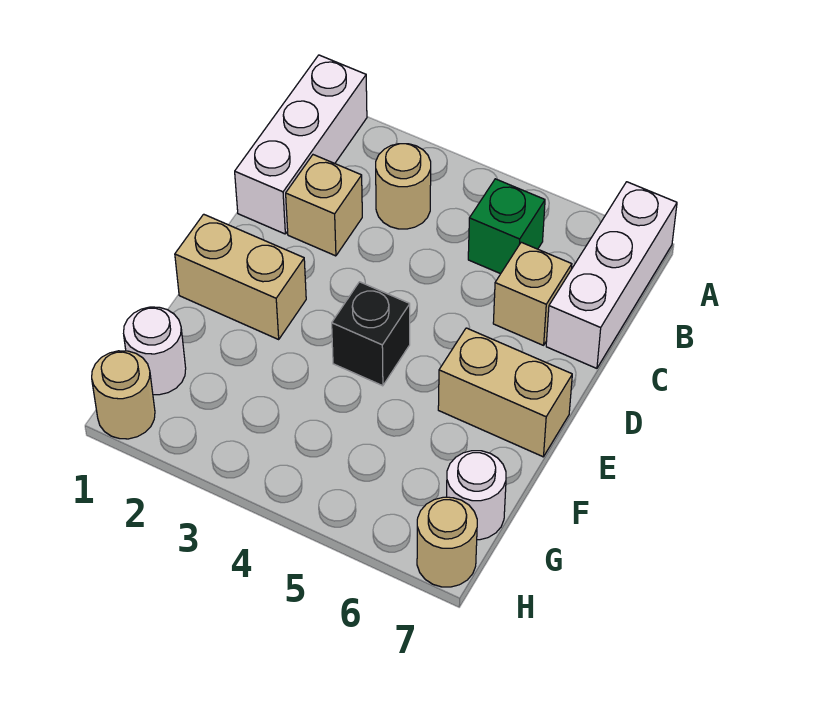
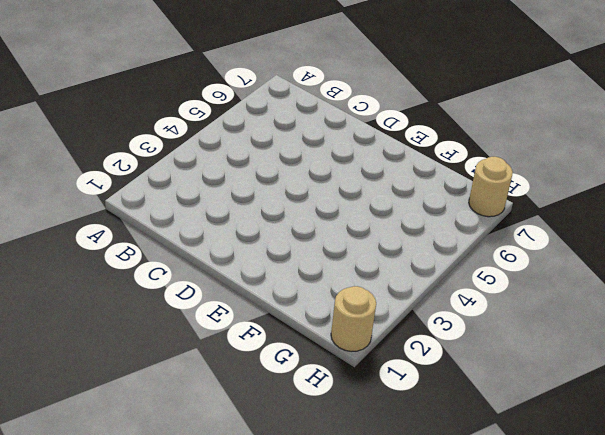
none -> white 1x3 brick [235,55,367,234]
none -> white 1x3 brick [546,182,677,368]
none -> tan 1x1 round brick [376,144,431,229]

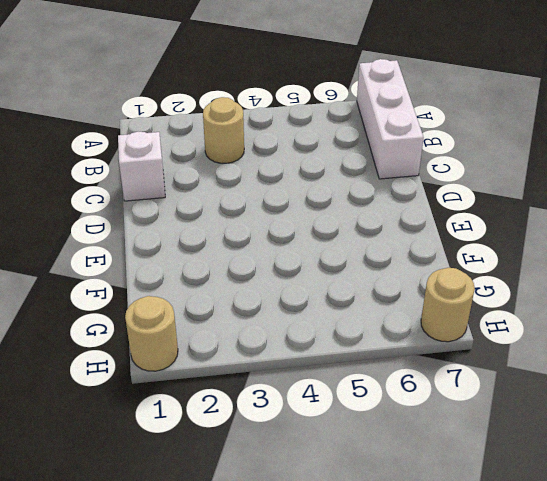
white 1x1 brick [118,132,165,201] -> white 1x3 brick [235,55,367,234]
none -> green 1x1 brick [468,179,545,274]
none -> tan 1x1 brick [286,155,362,256]
none -> tan 1x1 brick [493,242,572,345]

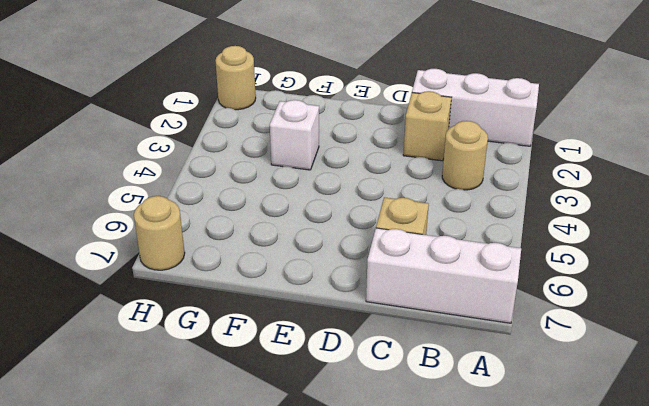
white 1x1 brick [270,100,319,170] -> none
none -> green 1x1 brick [468,179,545,274]
none -> tan 1x2 brick [175,214,306,339]
none -> black 1x1 brick [332,282,410,386]

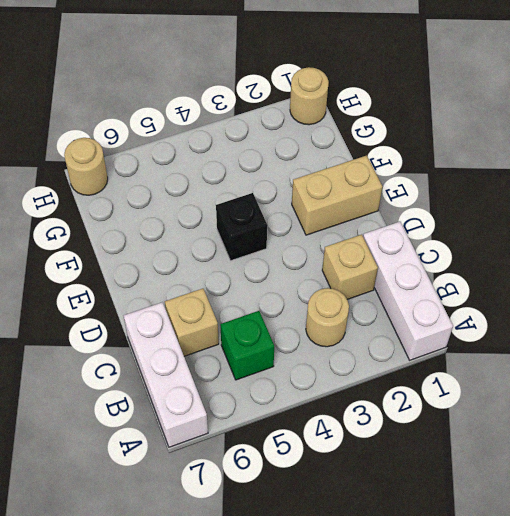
none -> tan 1x2 brick [438,328,572,457]
none -> white 1x1 round brick [124,307,186,395]
none -> white 1x1 round brick [447,451,506,540]

